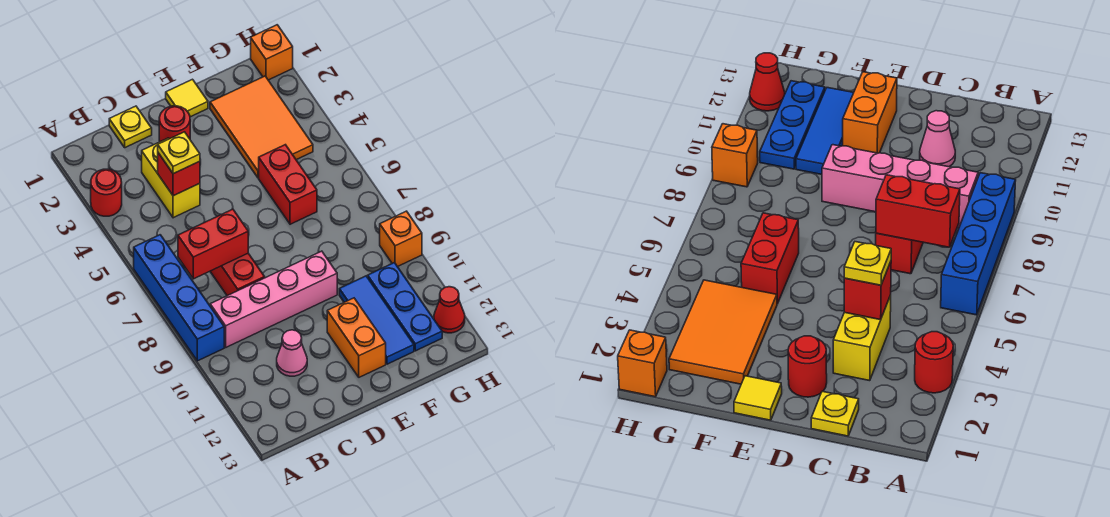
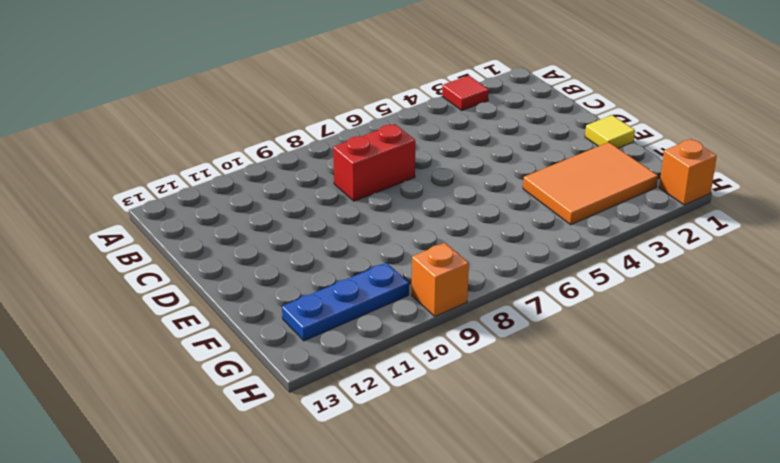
red 1x1 tile [442,75,489,110] -> red 1x1 round brick [91,169,122,216]
none -> blue 1x4 brick [134,235,224,361]
none -> pink 1x4 brick [210,251,337,347]
none -> yellow 1x1 plate [109,106,152,148]

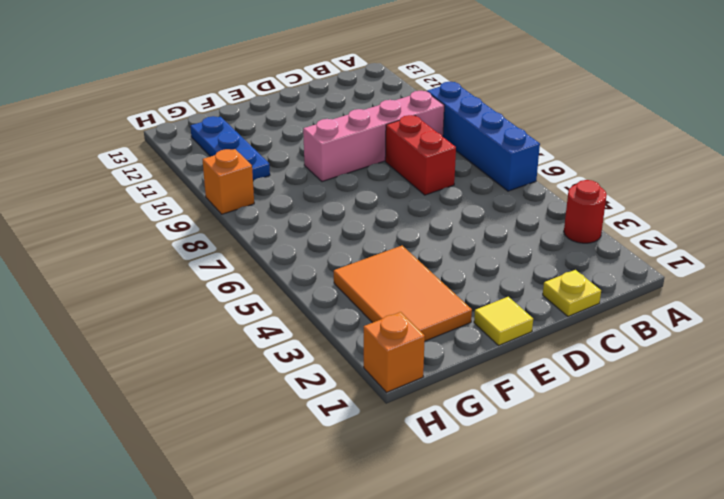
none -> yellow 1x2 brick [142,138,200,218]
none -> pink 1x1 cone [277,330,307,376]
none -> red 1x1 round brick [159,106,190,142]

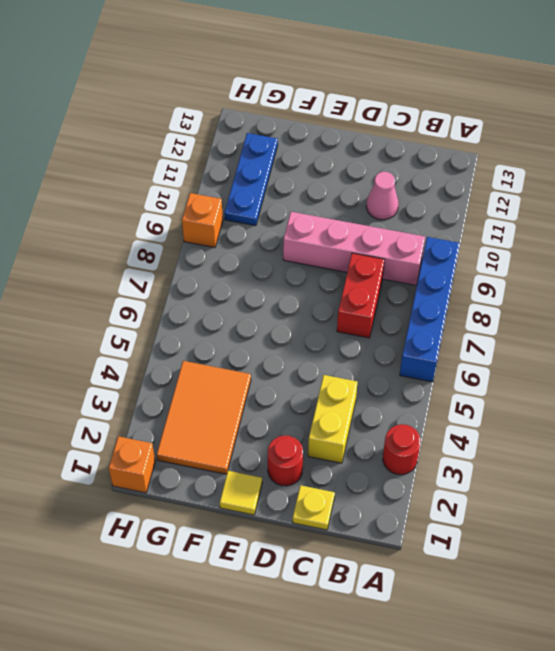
none -> orange 1x2 brick [327,298,386,377]
none -> red 1x2 brick [259,145,317,224]
none -> blue 1x3 tile [339,276,414,364]

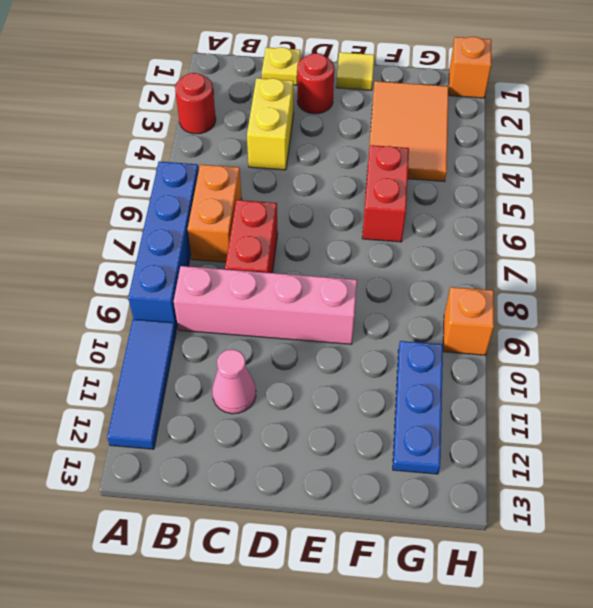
blue 1x3 tile [107,319,176,449] -> blue 1x3 tile moved to [339,276,414,364]
orange 1x2 brick [188,164,242,262] -> orange 1x2 brick moved to [327,298,386,377]
none -> red 1x1 cone [434,287,465,333]
none -> red 1x2 brick [178,209,248,279]
none -> red 1x1 brick [158,153,200,196]

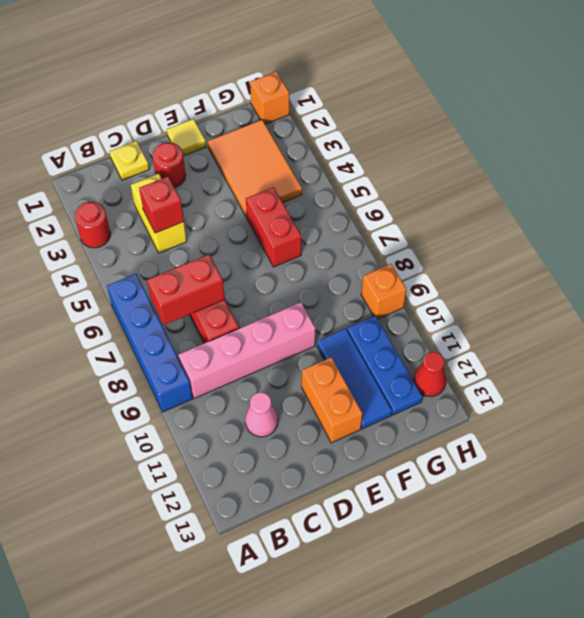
none -> yellow 1x1 plate [158,132,200,174]

